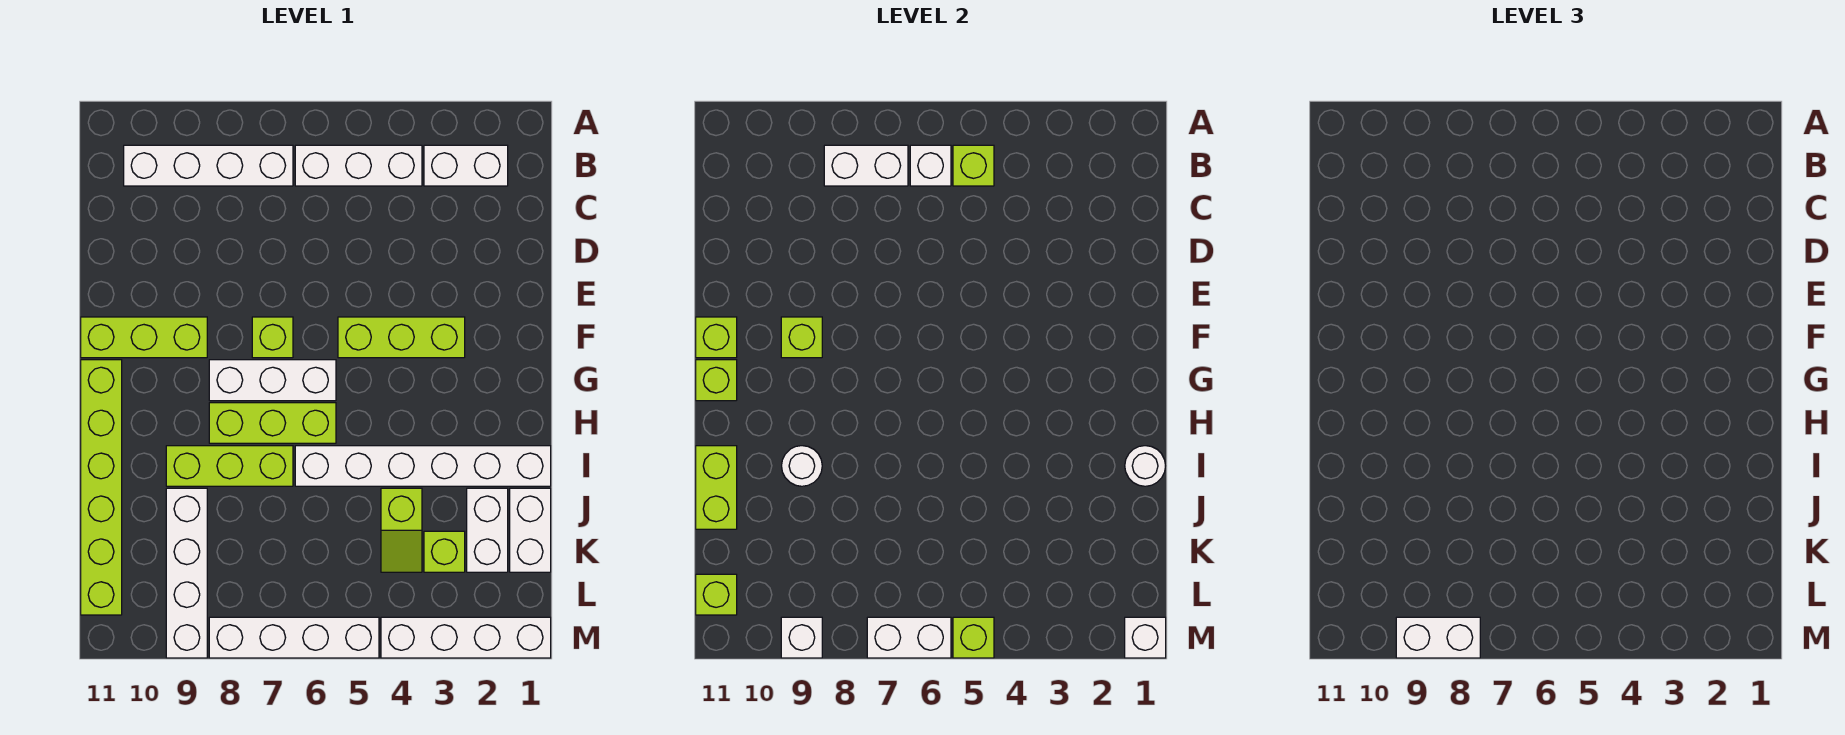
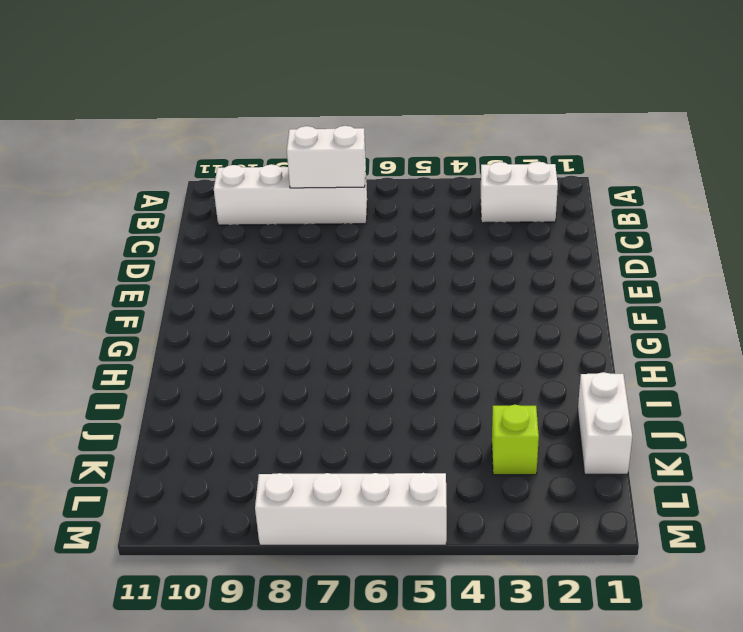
none -> white 1x3 brick [295,145,422,186]
none -> lime 1x3 brick [338,317,465,358]
none -> lime 1x1 brick [252,317,293,358]
none -> lime 1x3 brick [81,317,207,358]

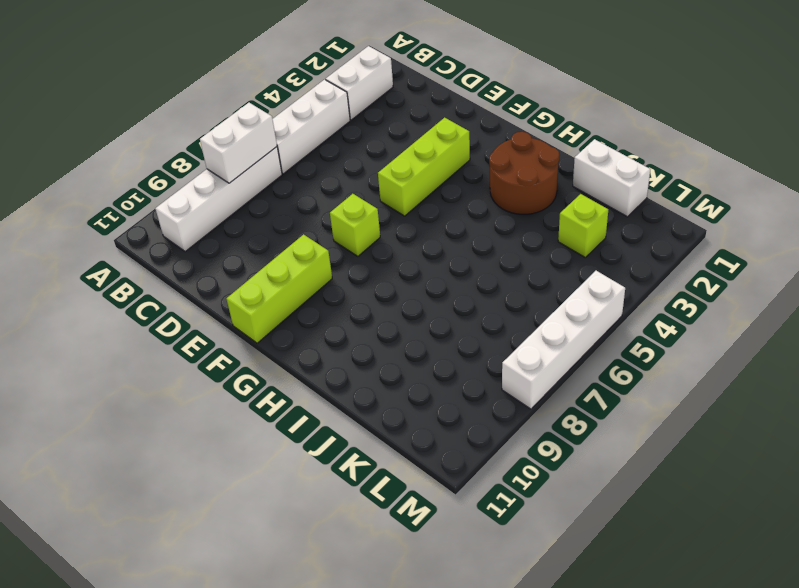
brown 2x2 round brick [489,132,559,214] -> white 1x6 brick [295,446,551,486]
none -> white 1x3 brick [209,360,336,401]
none -> lime 1x6 brick [81,360,122,615]
none -> lime 1x3 brick [209,403,336,443]
none -> lime 1x3 brick [166,446,293,486]

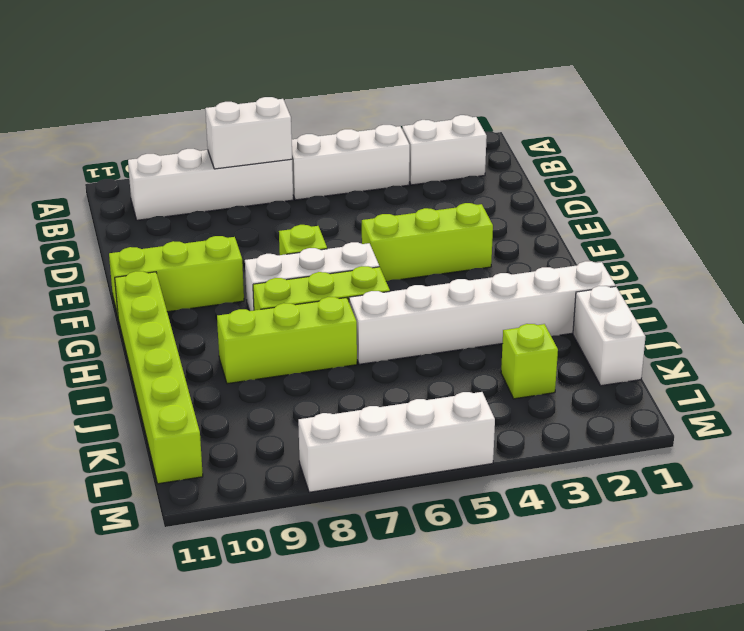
none -> white 1x2 brick [467,488,508,572]
none -> lime 1x2 slope [381,488,422,572]
none -> white 1x4 brick [166,488,207,658]
none -> white 1x4 brick [381,617,551,658]

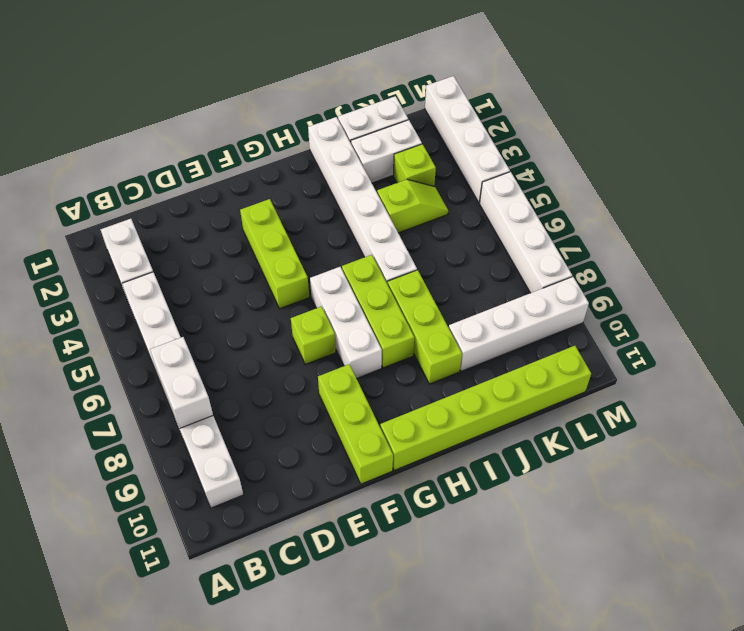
none -> lime 1x1 brick [953,145,994,186]
none -> white 1x1 brick [910,145,951,186]
none -> lime 1x1 brick [781,317,822,358]
none -> lime 1x1 brick [696,317,737,358]

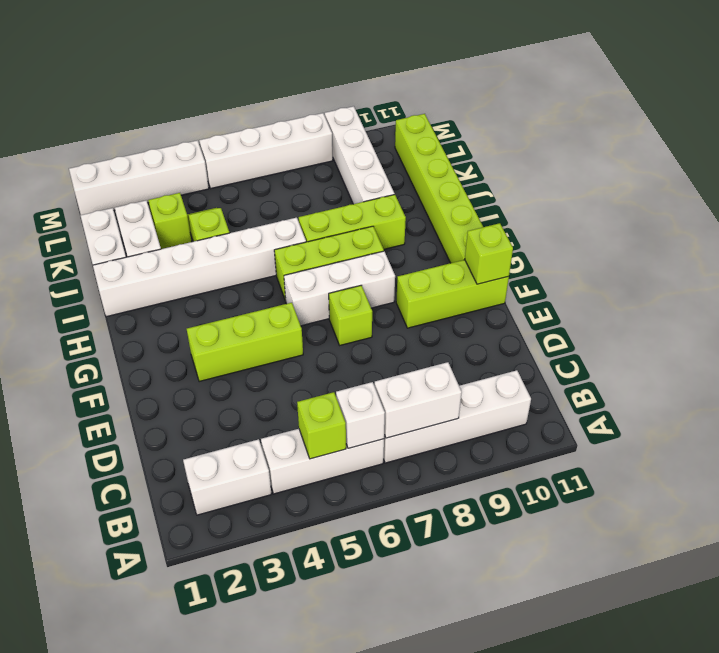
none -> lime 1x1 brick [781,317,822,358]
none -> lime 1x1 brick [696,360,737,401]
none -> white 1x1 round brick [1125,446,1165,486]
none -> white 1x1 round brick [782,446,822,486]

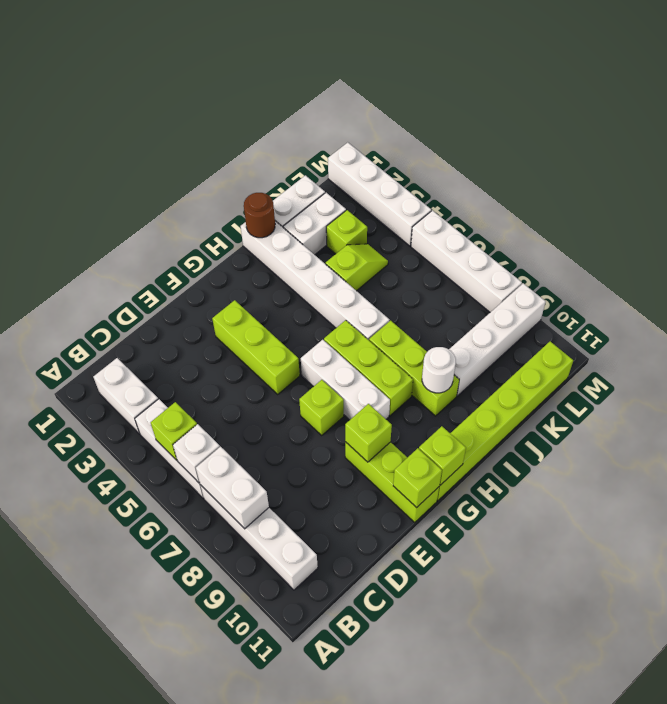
brown 1x1 round brick [244,193,275,238] -> white 1x1 round brick [1125,446,1165,486]
none -> lime 1x2 brick [696,446,737,529]
none -> lime 1x1 brick [696,574,737,615]
none -> white 1x1 brick [1125,617,1166,658]
none -> lime 1x1 brick [953,617,994,658]

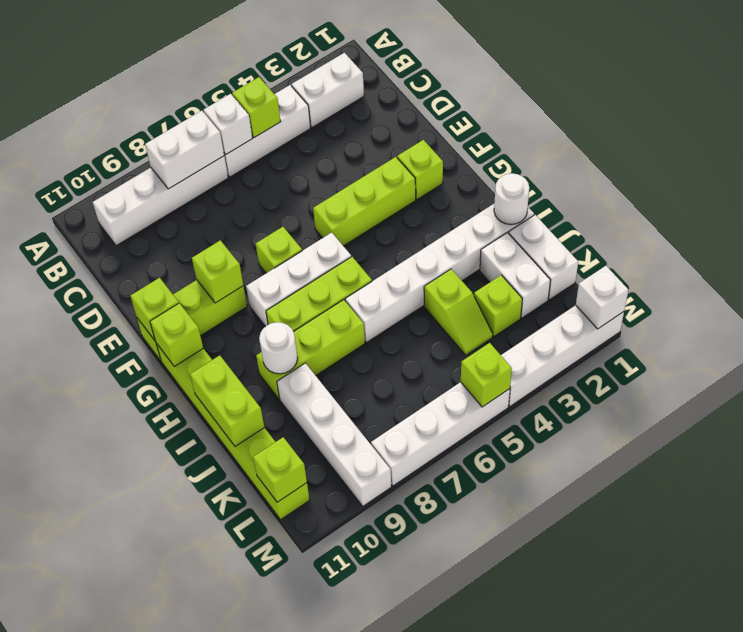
lime 1x1 brick [397,140,443,200] -> none
none -> white 1x2 brick [867,617,951,658]
none -> white 1x1 brick [781,617,822,658]
none -> white 1x2 brick [1396,617,1480,658]

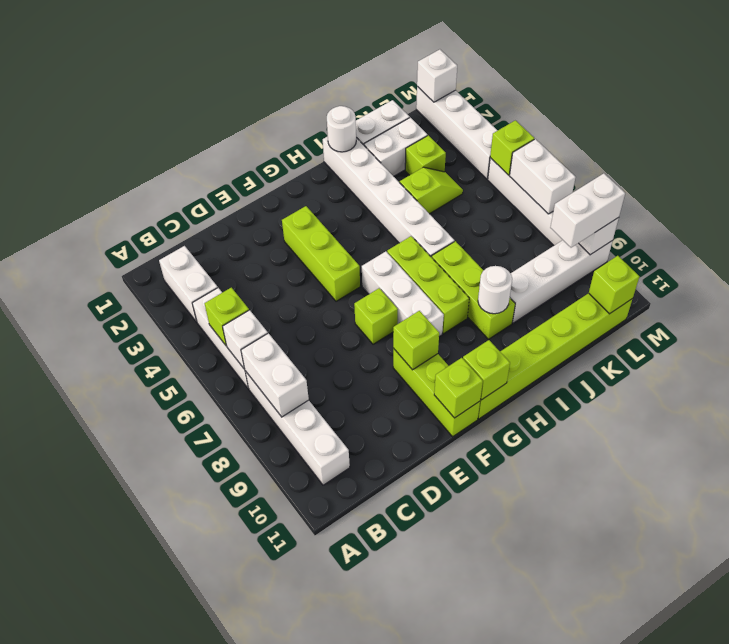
white 1x2 brick [550,173,625,248] -> white 1x2 brick turned to [1396,617,1480,658]
none -> lime 1x2 brick [696,446,737,529]

